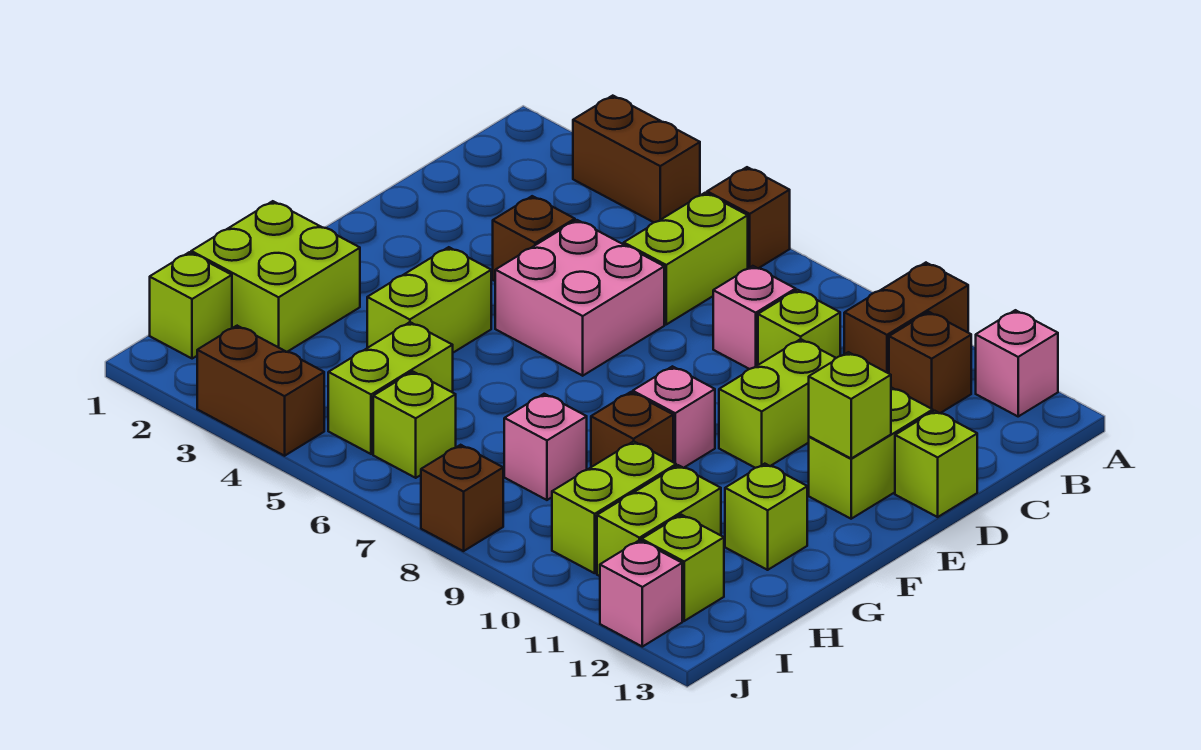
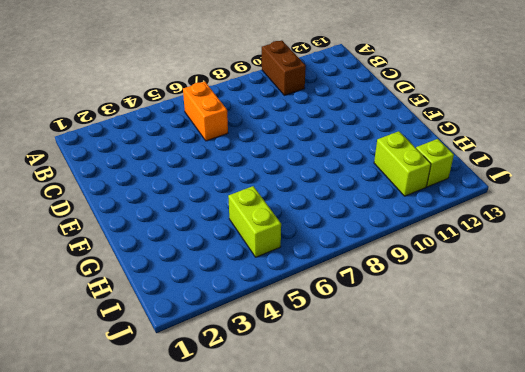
orange 1x2 brick [183,82,228,141] -> lime 1x2 brick [624,193,748,324]
none -> brown 1x2 brick [573,96,700,222]
none -> brown 1x1 brick [707,167,790,269]
none -> pink 1x1 brick [976,310,1058,416]

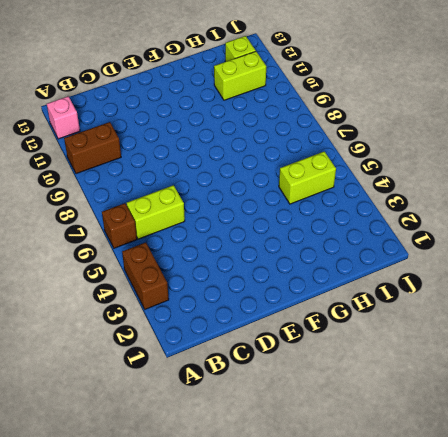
none -> brown 1x1 brick [889,312,971,413]
none -> pink 1x1 brick [713,266,796,369]
none -> lime 1x1 brick [758,290,840,365]

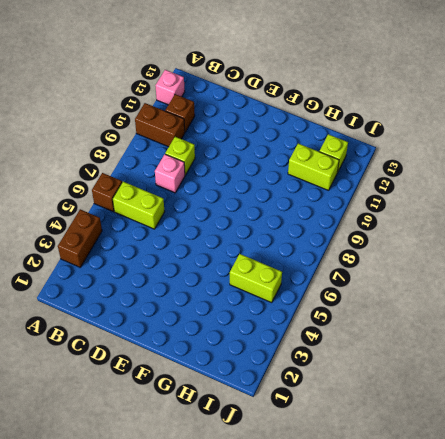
none -> brown 1x1 brick [493,196,575,281]
none -> pink 2x2 brick [495,220,664,376]
none -> lime 1x2 brick [719,339,836,468]

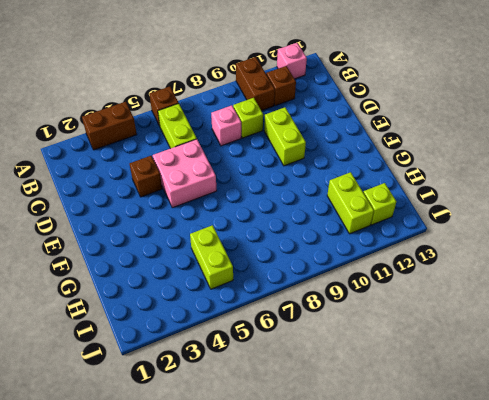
none -> lime 1x2 brick [809,387,933,519]
none -> lime 1x1 brick [895,411,977,517]
none -> lime 1x2 brick [367,247,491,353]

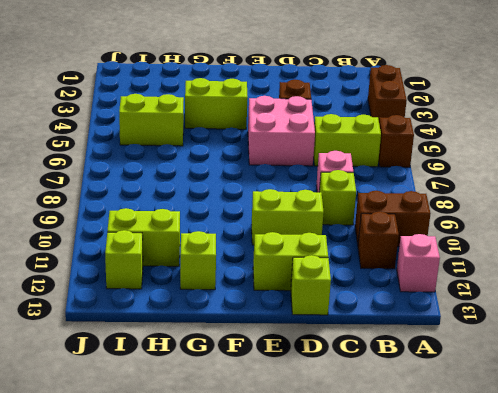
none -> pink 1x1 brick [633,366,715,468]
none -> lime 2x2 brick [191,201,360,352]
none -> brown 1x1 brick [591,392,673,467]

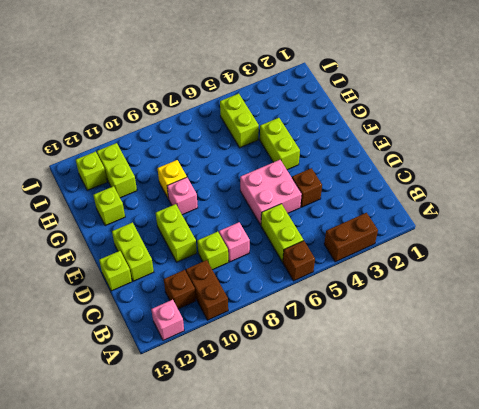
yellow 1x1 brick [157,160,187,199] -> brown 1x1 brick [591,392,673,467]
none -> lime 2x2 brick [191,201,360,352]
none -> pink 1x1 brick [504,394,587,500]
none -> lime 1x2 brick [552,441,676,573]

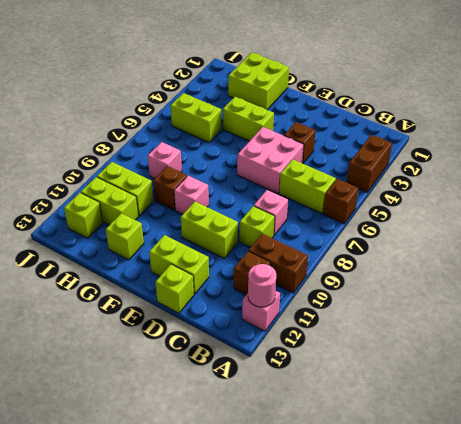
pink 1x1 round brick [248,264,276,307] -> none
none -> lime 1x1 brick [150,252,232,359]
none -> lime 1x1 brick [373,372,456,478]
none -> brown 1x2 brick [197,326,324,456]

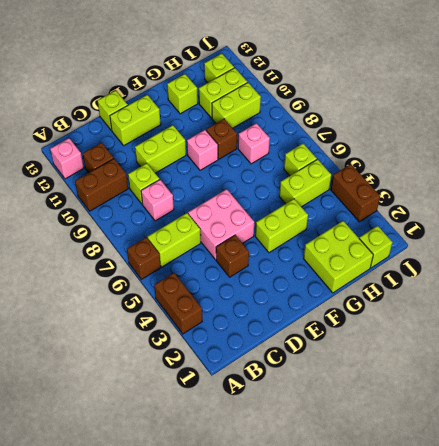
none -> brown 1x1 brick [421,445,503,551]
none -> pink 1x1 brick [600,540,682,647]
none -> lime 1x1 brick [809,352,891,458]

